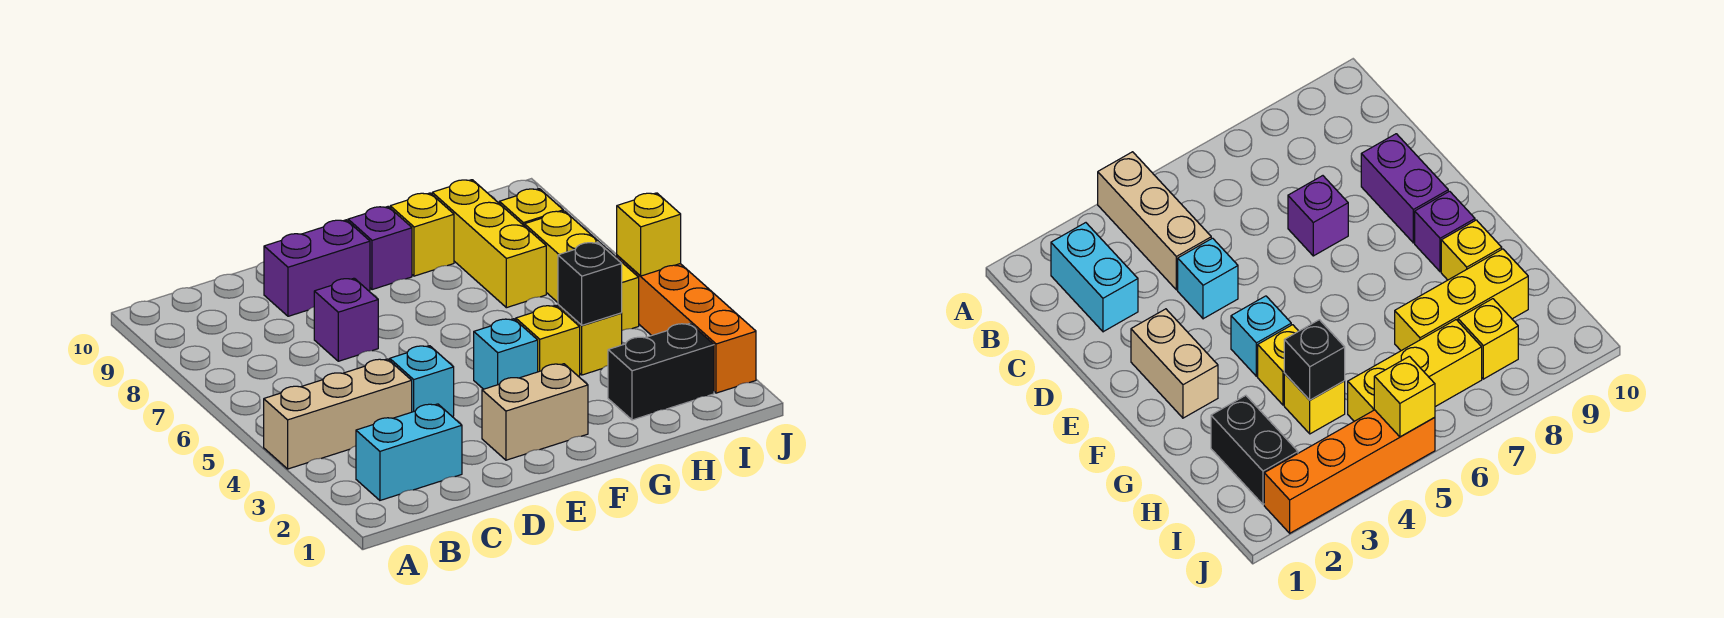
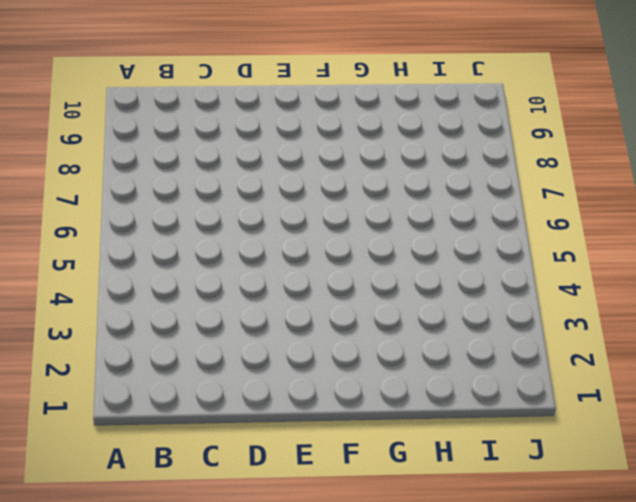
none -> tan 1x3 brick [264,359,412,469]
none -> cyan 1x2 brick [356,404,462,500]
none -> cyan 1x1 brick [390,346,454,416]

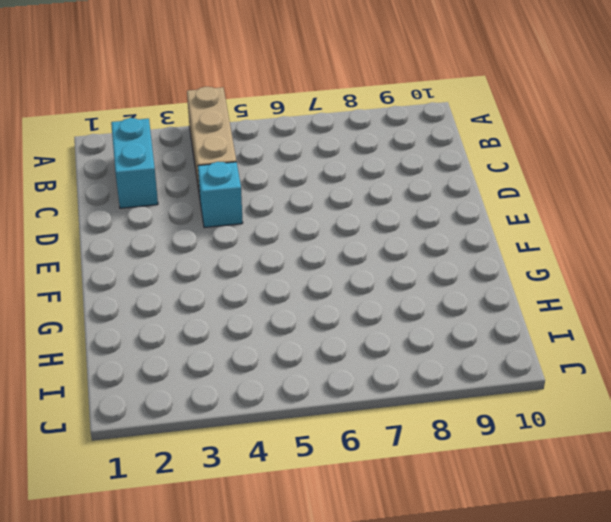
none -> purple 1x1 brick [314,278,378,361]
none -> purple 1x2 brick [264,220,370,316]
none -> tan 1x2 brick [482,364,588,460]

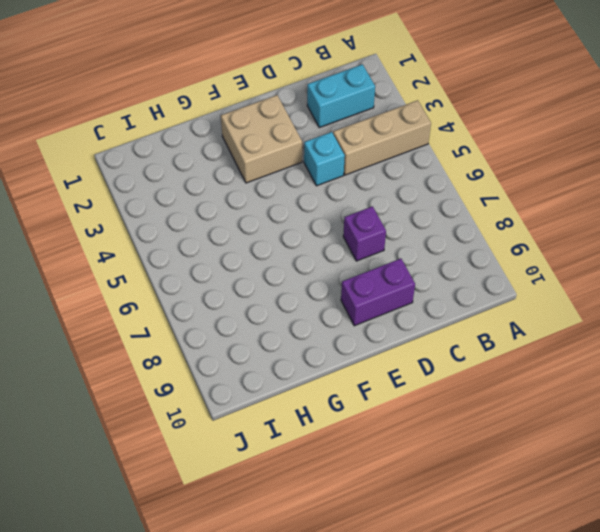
tan 2x2 brick [221,95,302,183] -> tan 1x2 brick [482,364,588,460]
none -> cyan 1x1 brick [474,319,538,389]
none -> purple 1x1 brick [348,207,412,290]
none -> yellow 1x1 brick [516,305,580,376]

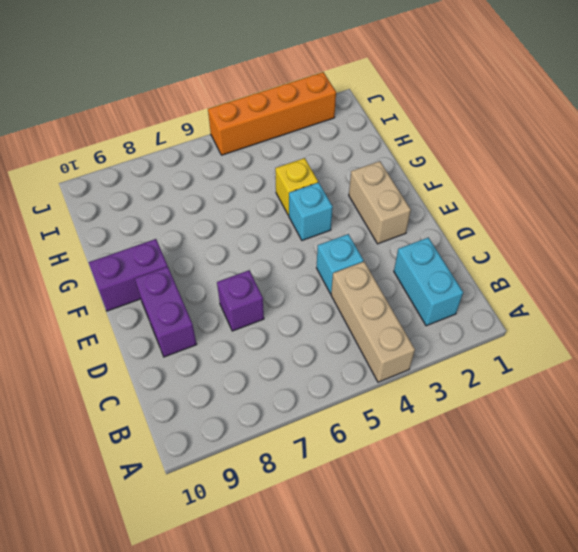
purple 1x2 brick [89,239,168,311] -> purple 1x1 brick [348,207,412,290]
none -> yellow 1x1 brick [390,193,454,276]
none -> black 1x2 brick [608,324,714,420]
none -> yellow 1x1 brick [558,305,622,375]

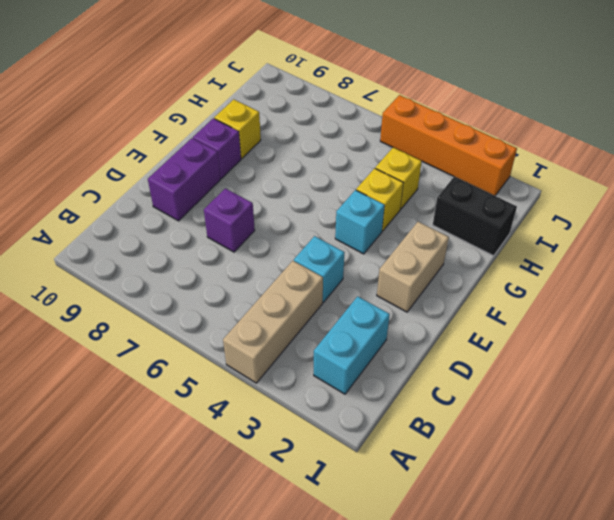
black 1x2 brick [433,177,517,256] -> black 1x2 brick turned to [608,324,714,420]
none -> yellow 1x3 brick [432,180,546,308]
none -> yellow 1x3 brick [525,211,639,330]
none -> yellow 1x1 brick [499,189,563,226]

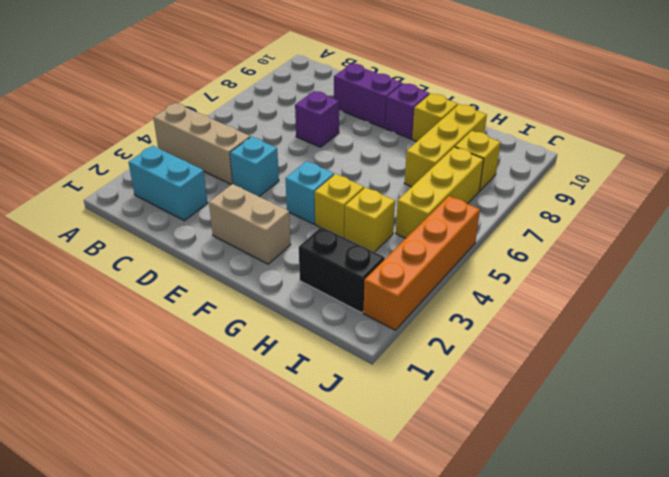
none -> black 1x1 brick [558,242,622,325]
none -> yellow 1x1 brick [617,193,681,276]

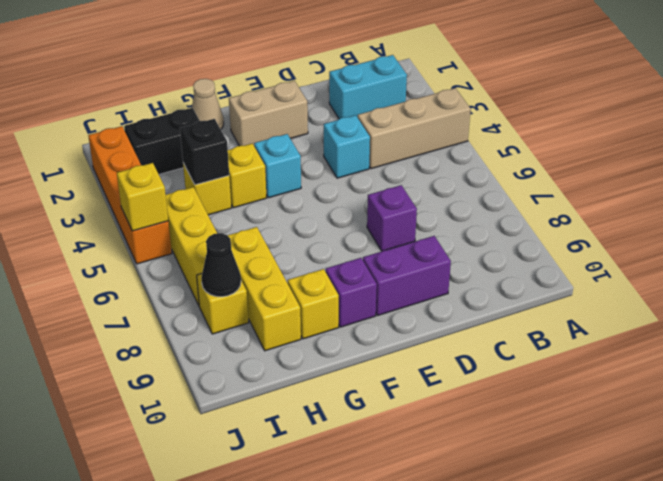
tan 1x1 cone [192,79,224,129] -> none
black 1x1 cone [201,233,241,297] -> none

